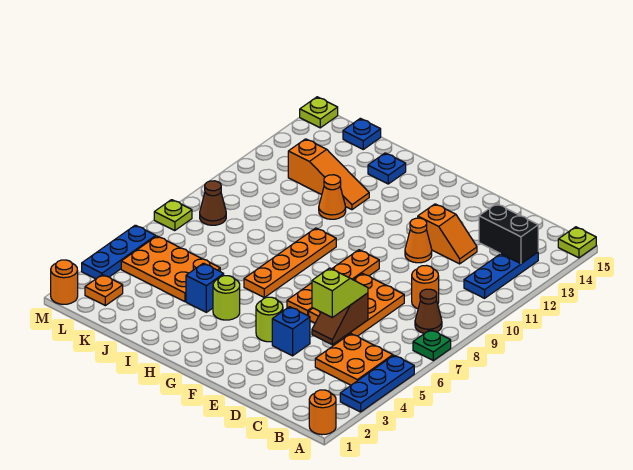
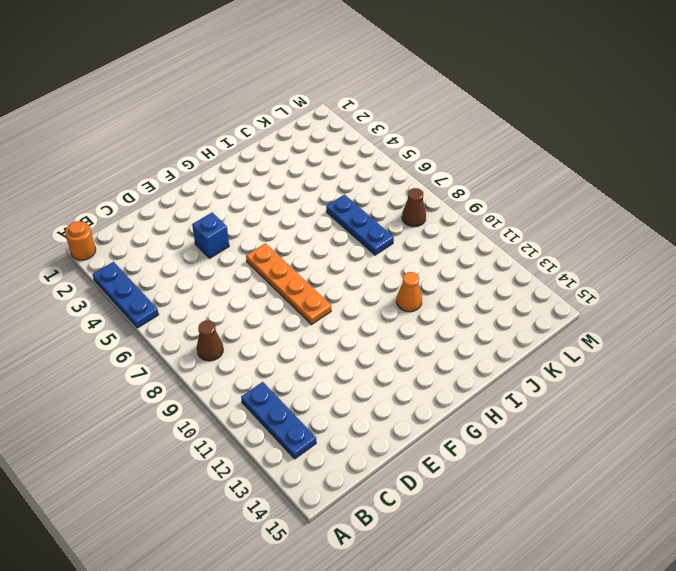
blue 1x3 plate [326,195,394,255] -> blue 1x3 plate moved to [82,225,156,279]
none -> green 1x1 plate [413,330,451,361]
none -> lime 1x1 plate [558,227,596,258]
none -> orange 2x2 plate [315,334,393,385]
none -> orange 1x1 round brick [412,266,439,309]

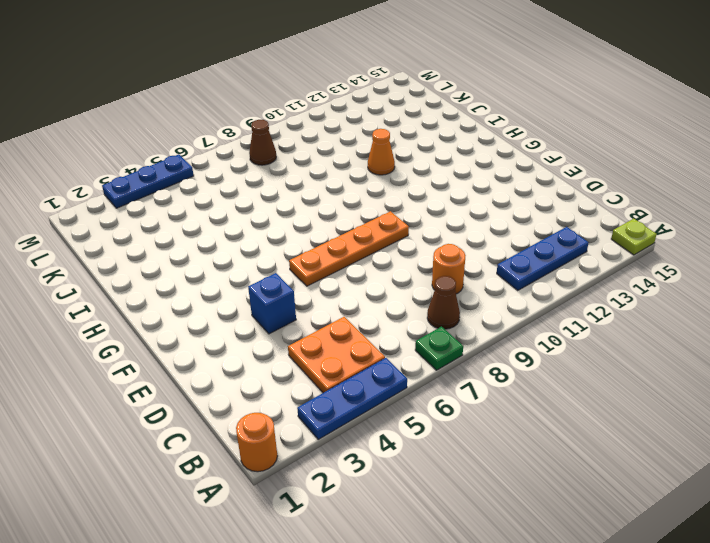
none -> orange 2x3 plate [309,273,404,338]
none -> orange 1x2 slope [418,204,477,264]
none -> orange 1x1 cone [405,218,432,263]
none -> lime 1x1 round brick [256,297,283,342]

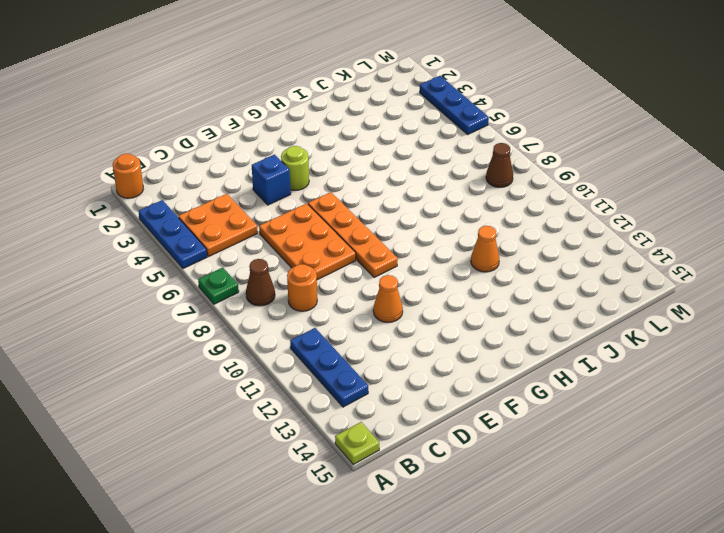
none -> orange 1x2 slope [418,204,477,264]
none -> lime 1x1 round brick [213,276,240,320]
none -> orange 1x4 plate [244,228,336,297]
none -> blue 1x1 brick [186,263,224,312]

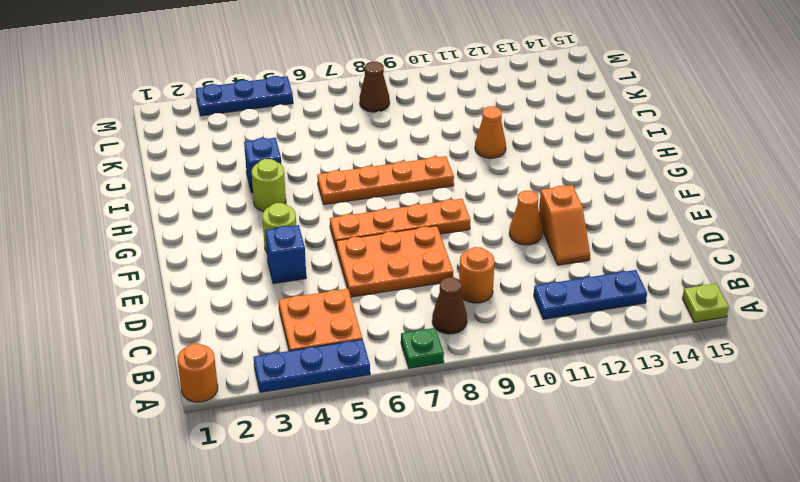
none -> orange 1x3 slope [288,139,369,210]
none -> blue 1x1 plate [368,153,406,184]
none -> orange 2x3 plate [121,236,220,302]
none -> blue 1x1 plate [343,118,381,149]

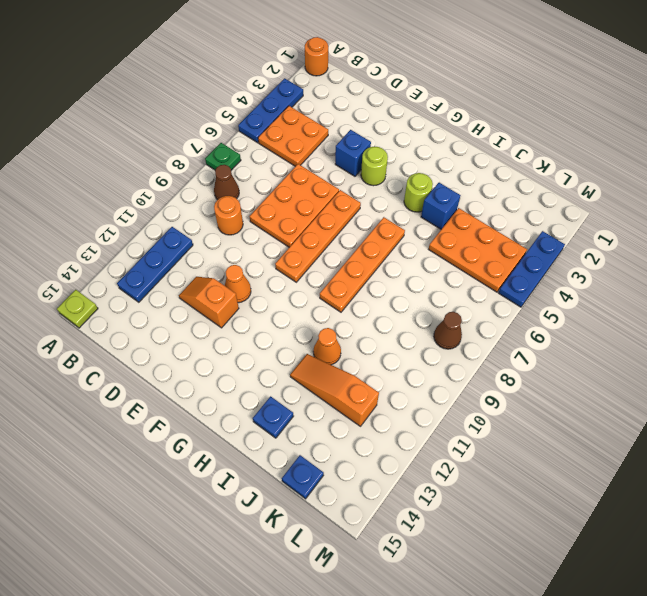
none -> orange 1x1 plate [85,275,123,306]
none -> orange 1x1 round brick [51,260,78,304]
none -> lime 1x1 plate [154,200,192,231]
none -> lime 1x1 plate [300,97,338,128]

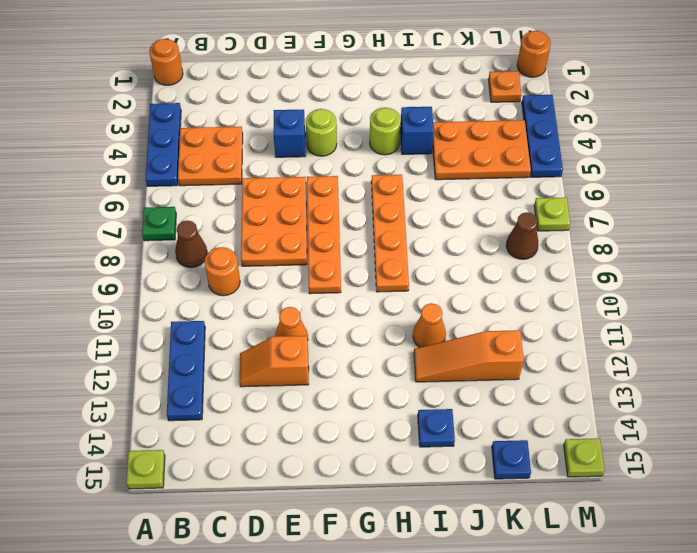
none -> black 1x2 brick [479,204,538,264]
none -> brown 1x2 slope [312,293,368,345]
none -> lime 1x2 slope [312,268,368,317]

